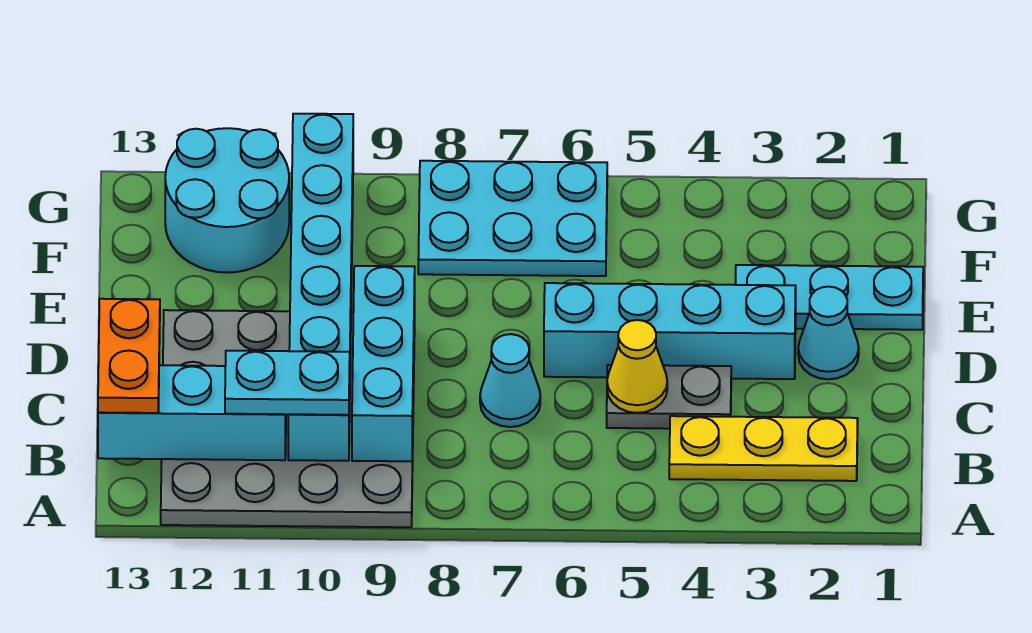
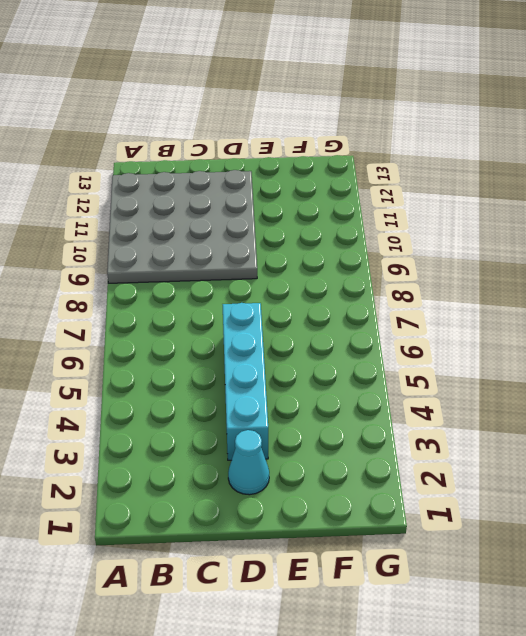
none -> yellow 1x3 plate [669,416,858,481]
none -> grey 1x2 plate [607,365,731,429]
none -> cyan 1x1 cone [480,334,540,427]

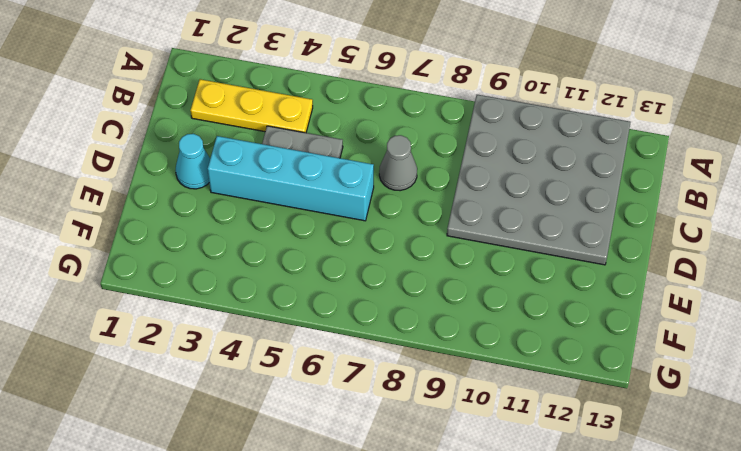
grey 1x1 cone [379,135,417,191] -> cyan 1x1 cone [480,334,540,427]
none -> cyan 1x3 plate [736,265,923,330]
none -> cyan 2x3 plate [418,161,607,276]
none -> cyan 2x2 round brick [165,128,289,273]

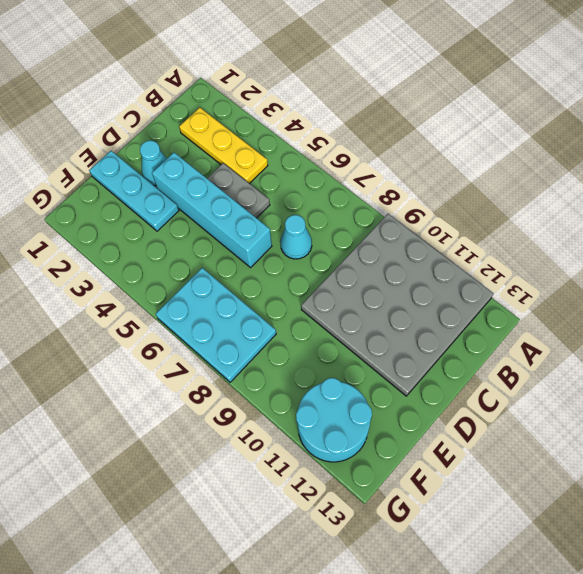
none -> cyan 1x3 brick [352,266,415,461]
none -> cyan 1x6 brick [288,114,353,461]
none -> cyan 1x3 brick [98,365,286,460]

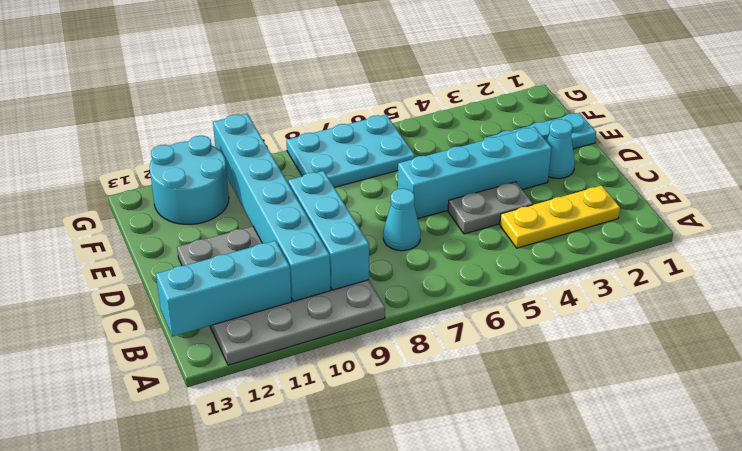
none -> yellow 1x1 cone [607,320,667,413]
none -> cyan 1x2 plate [225,351,350,415]
none -> orange 1x2 plate [98,299,160,413]

